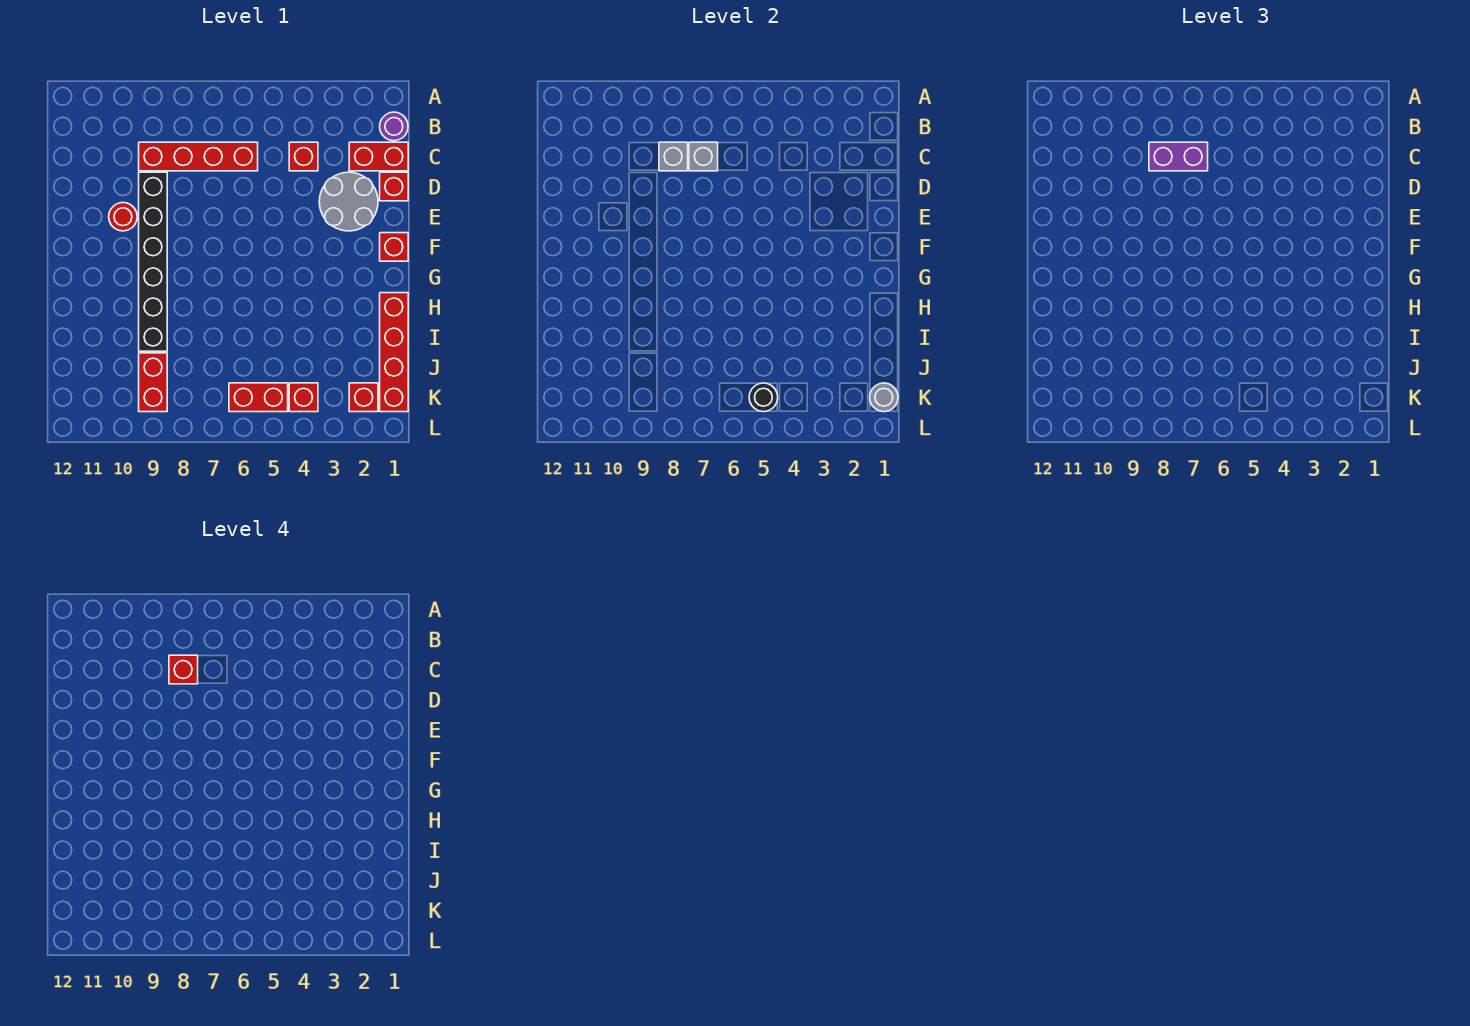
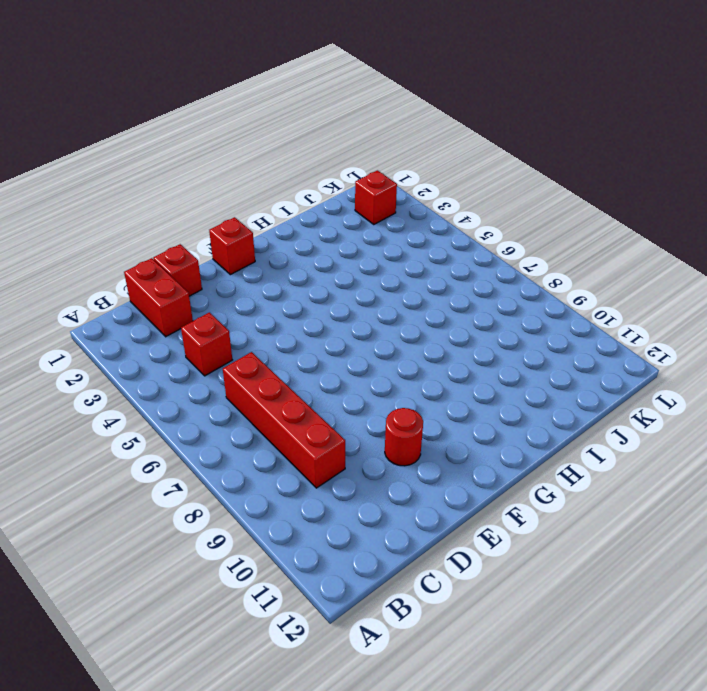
none -> purple 1x1 round brick [380,112,408,141]
none -> grey 2x2 round brick [319,172,378,231]
none -> black 1x6 brick [139,172,167,351]

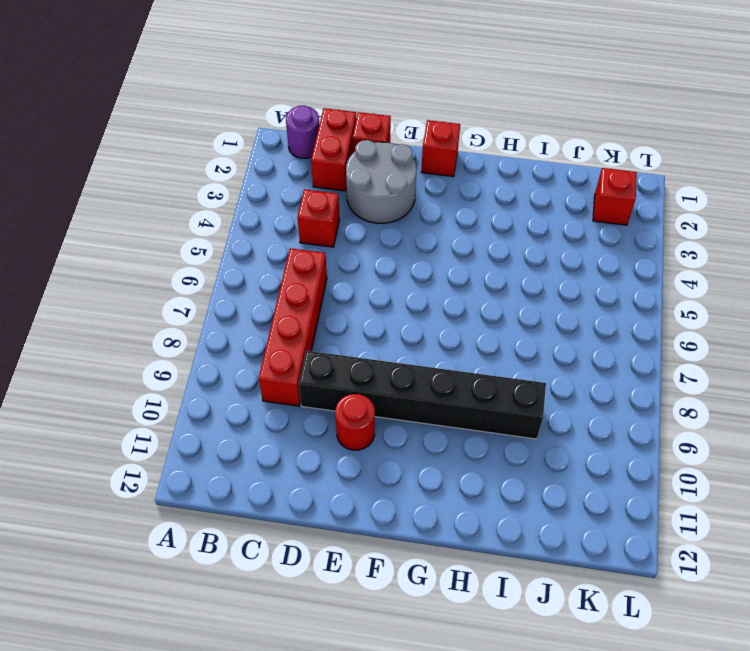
none -> red 1x4 brick [380,293,408,412]
none -> red 1x2 brick [139,353,167,412]
none -> red 1x1 brick [289,383,318,412]

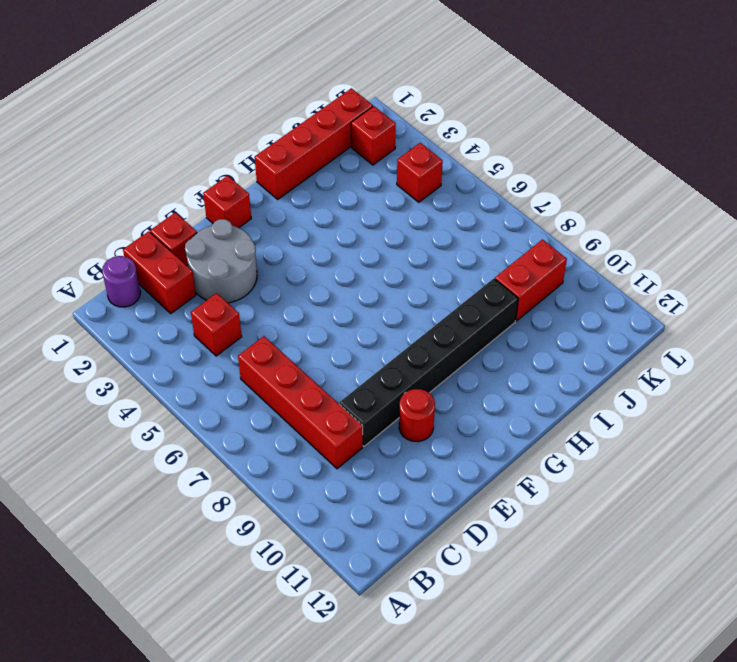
none -> red 1x2 brick [229,383,288,412]
none -> grey 1x1 brick [689,142,718,171]
none -> grey 1x1 brick [659,142,688,171]

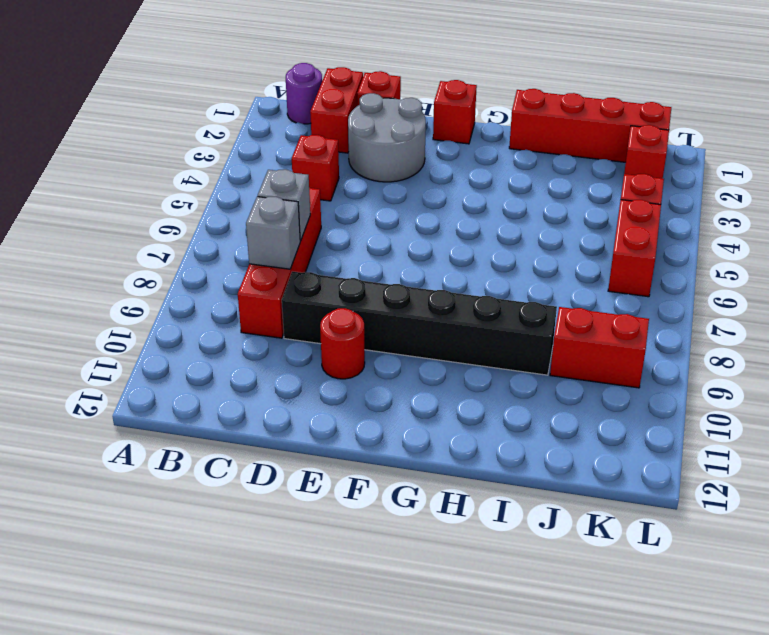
none -> grey 1x1 round brick [870,383,898,412]
none -> black 1x1 round brick [749,383,778,412]
none -> purple 1x2 brick [1149,142,1208,171]

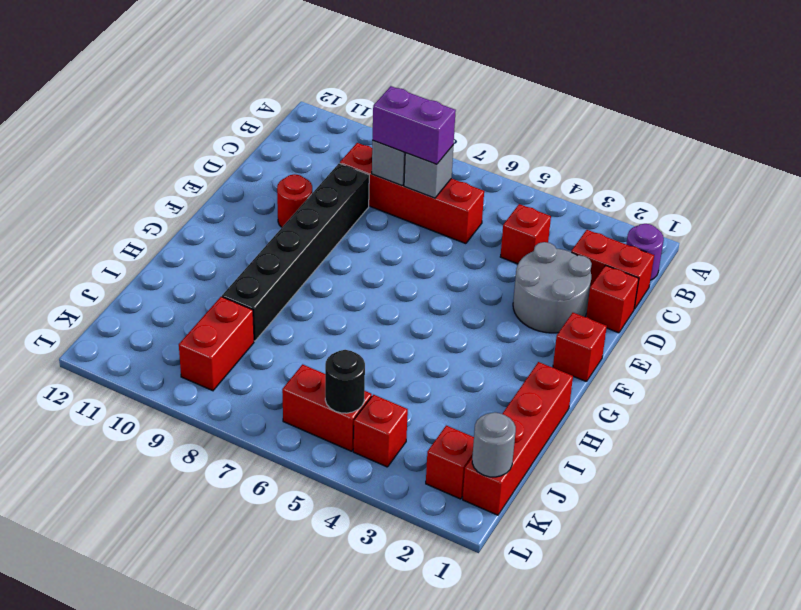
none -> red 1x1 brick [169,655,198,684]

